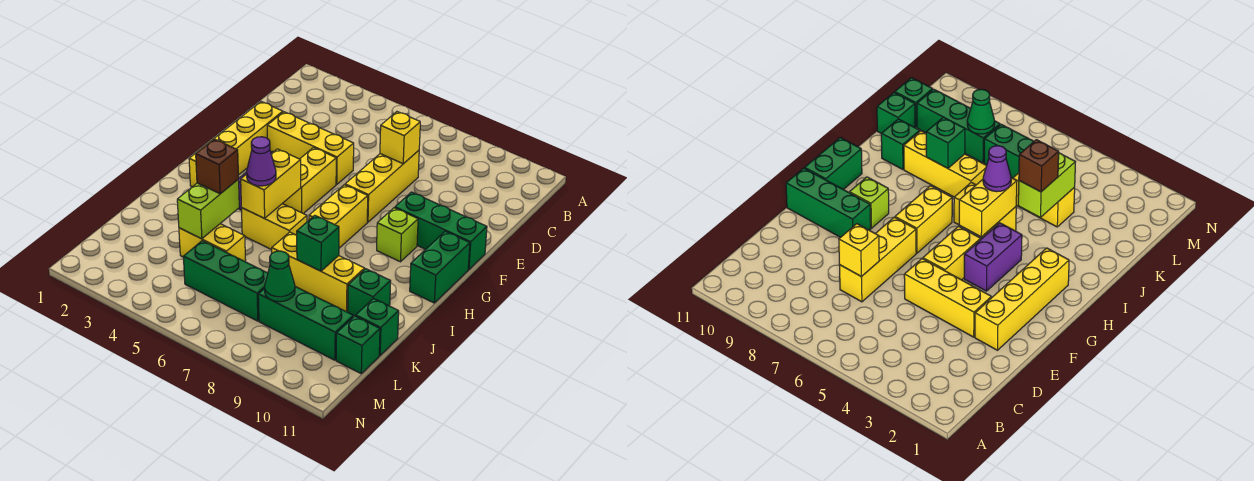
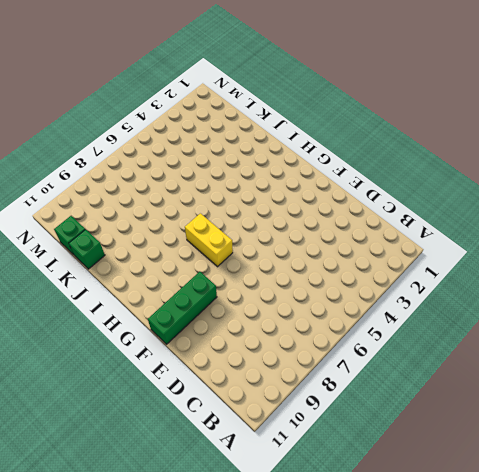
none -> yellow 1x3 brick [345,150,419,222]
none -> yellow 1x4 brick [189,102,283,187]
none -> yellow 1x3 brick [267,112,354,184]

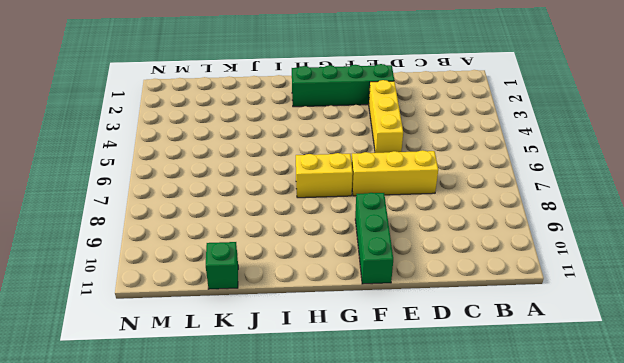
green 1x4 brick [292,64,394,107] -> yellow 1x4 brick [189,102,283,187]
none -> yellow 1x2 brick [282,148,336,214]
none -> purple 1x2 brick [964,223,1022,291]
none -> lime 1x1 brick [377,208,418,262]

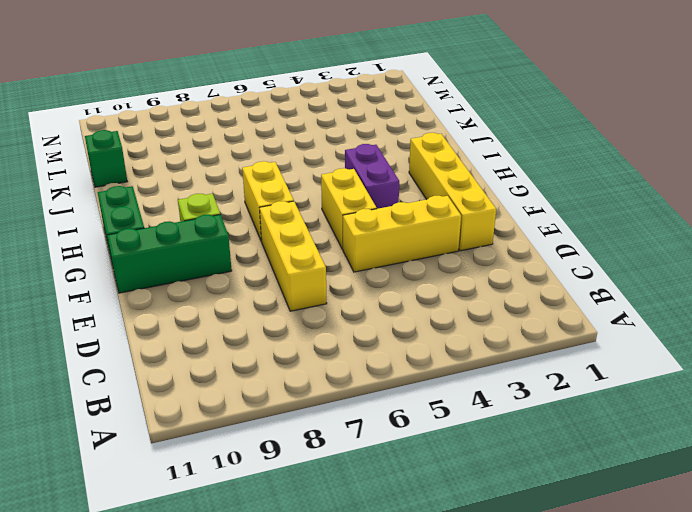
none -> yellow 1x2 brick [241,204,307,250]
none -> yellow 1x3 brick [272,232,365,312]
none -> green 1x1 brick [348,269,391,316]

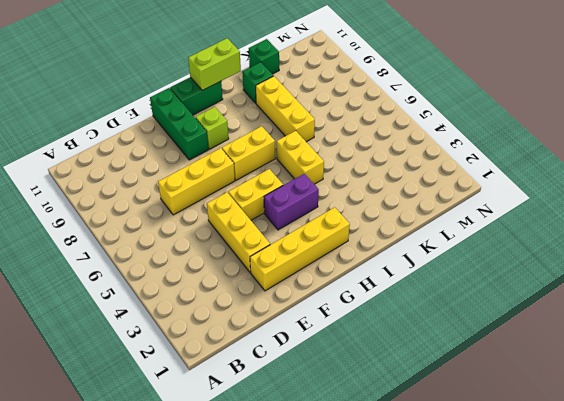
lime 1x2 brick [188,38,241,90] -> lime 1x2 brick moved to [177,179,239,239]
none -> yellow 1x2 brick [179,224,246,262]
none -> green 1x3 brick [183,241,268,321]
none -> green 1x3 brick [258,287,353,360]

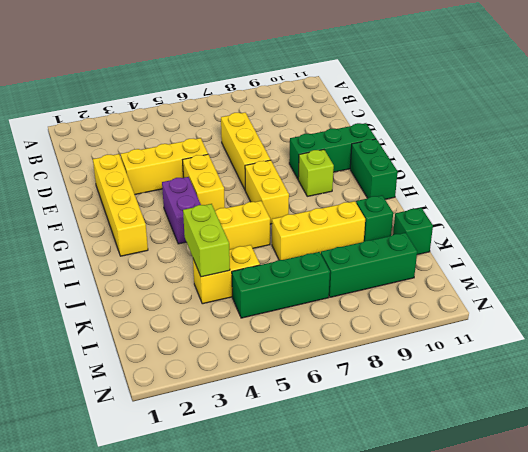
none -> green 1x1 brick [336,316,380,373]
none -> yellow 1x1 brick [380,112,420,164]
none -> yellow 1x2 brick [241,149,301,218]

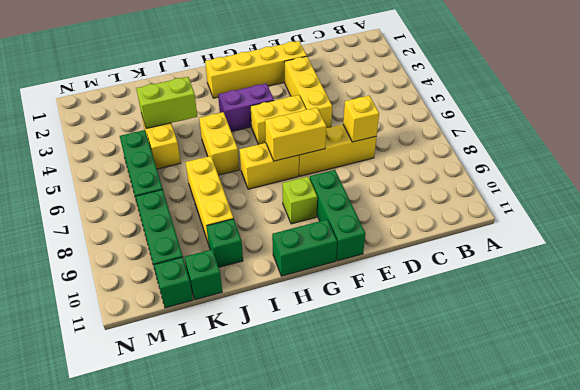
yellow 1x2 brick [265,108,326,161] -> yellow 1x2 brick moved to [241,149,301,218]
none -> green 1x1 brick [297,215,339,271]
none -> green 1x1 cone [264,251,295,302]
none -> purple 1x1 cone [246,137,276,186]

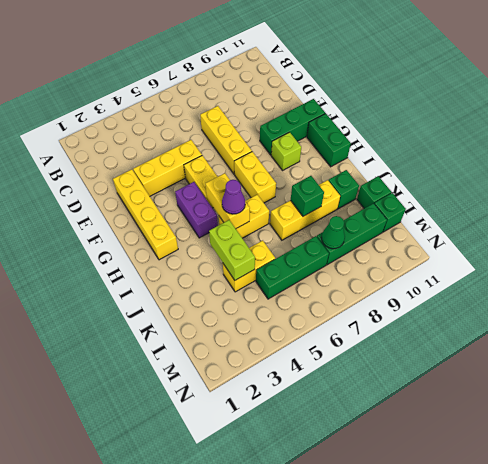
none -> yellow 1x1 brick [380,112,420,164]
none -> brown 1x1 brick [196,139,239,194]

